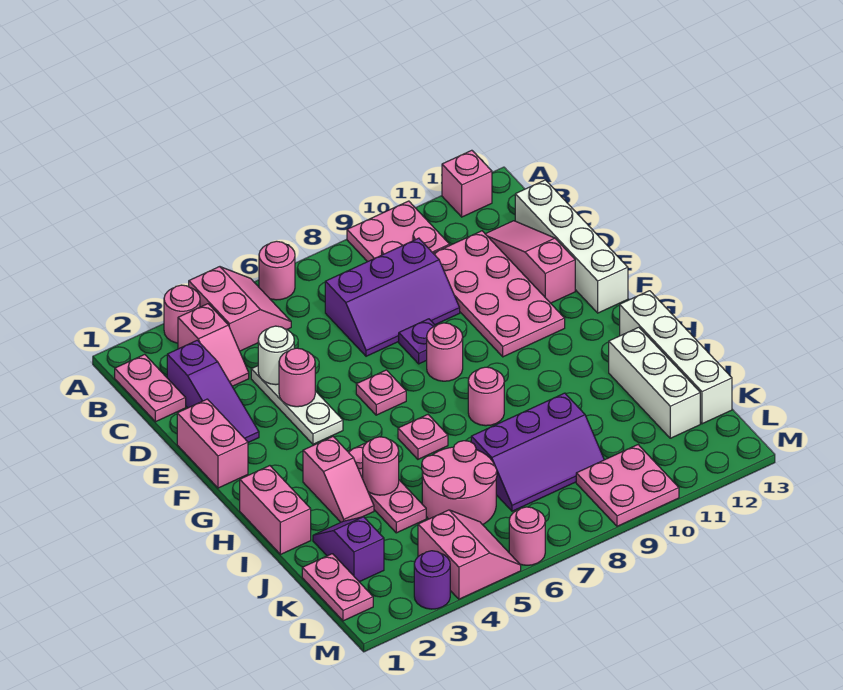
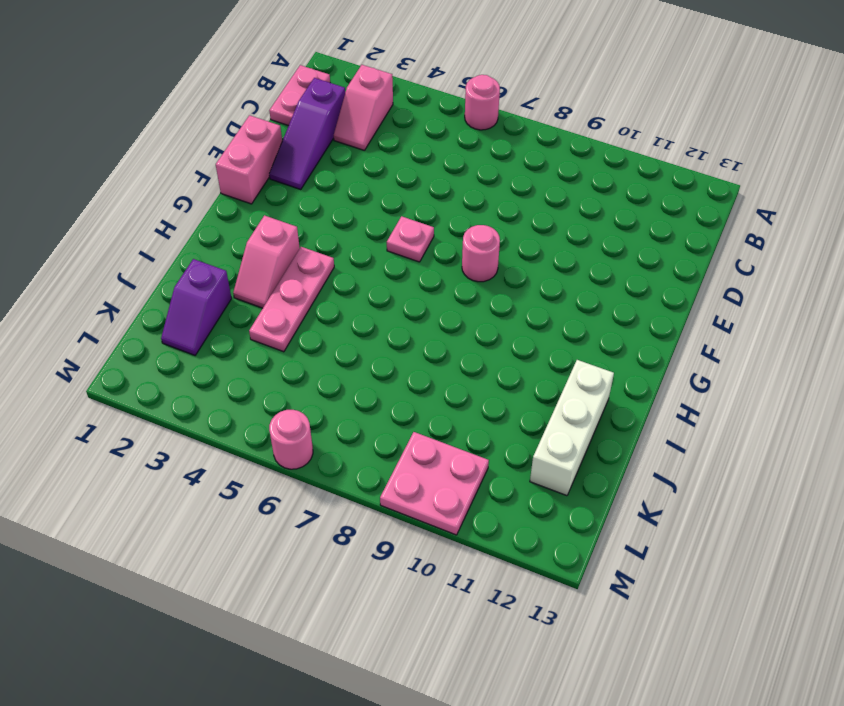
purple 1x2 slope [161,259,232,355] -> purple 1x2 slope turned to [313,517,384,582]
none -> pink 1x1 round brick [164,285,200,343]
none -> pink 2x2 slope [189,267,291,351]
none -> pink 2x2 plate [347,201,450,262]
none -> pink 1x1 brick [442,150,492,217]

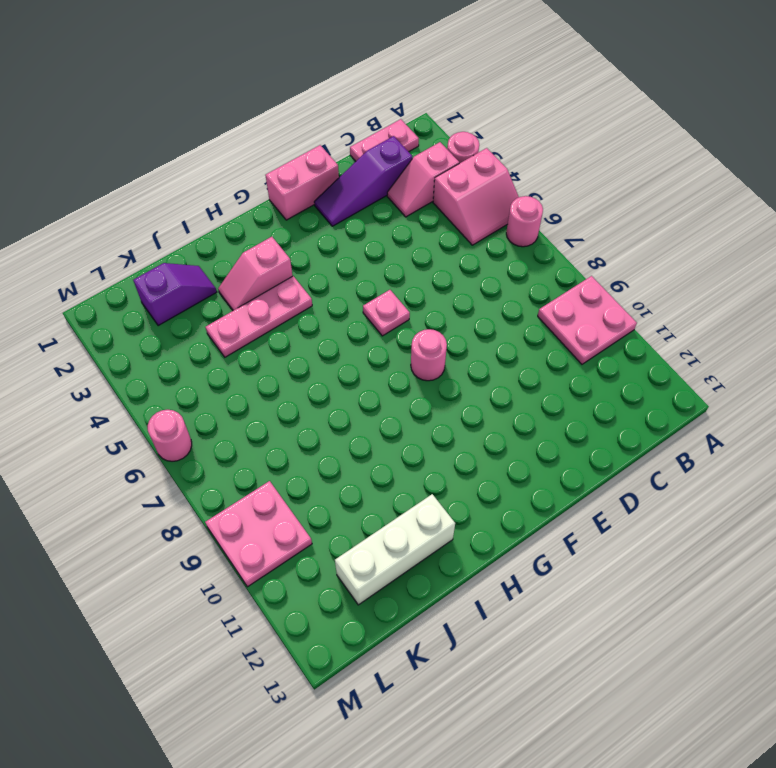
none -> pink 1x1 brick [442,150,492,217]
none -> purple 2x3 slope [325,238,460,356]
none -> pink 2x4 plate [433,231,565,357]
none -> pink 1x3 slope [486,221,575,303]

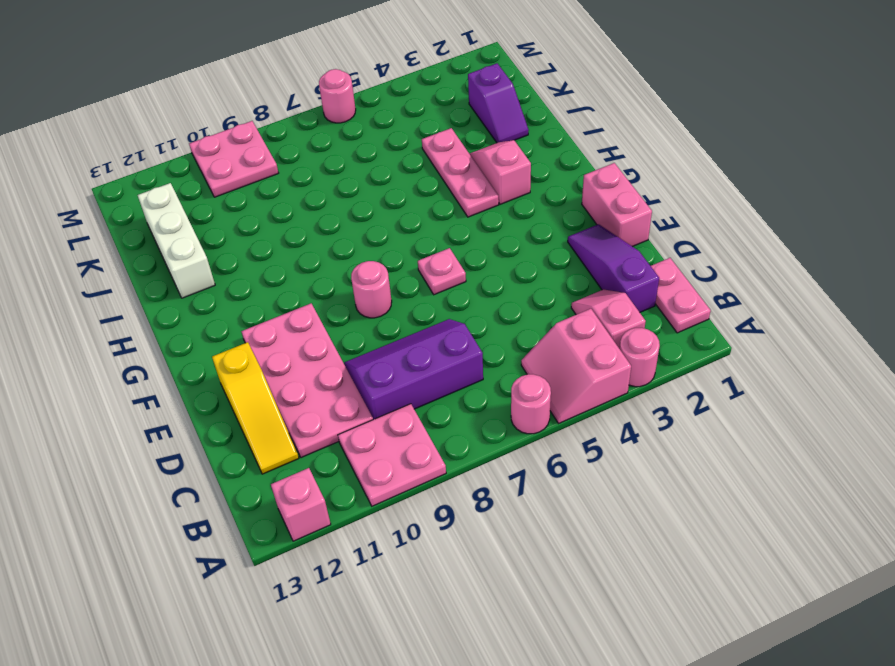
yellow 1x3 slope [212,342,299,474] -> pink 1x3 slope [486,221,575,303]
none -> white 1x4 brick [515,180,628,313]
none -> white 1x3 plate [251,366,343,444]
none -> purple 1x1 plate [399,319,435,364]
none -> pink 1x2 brick [240,466,311,555]

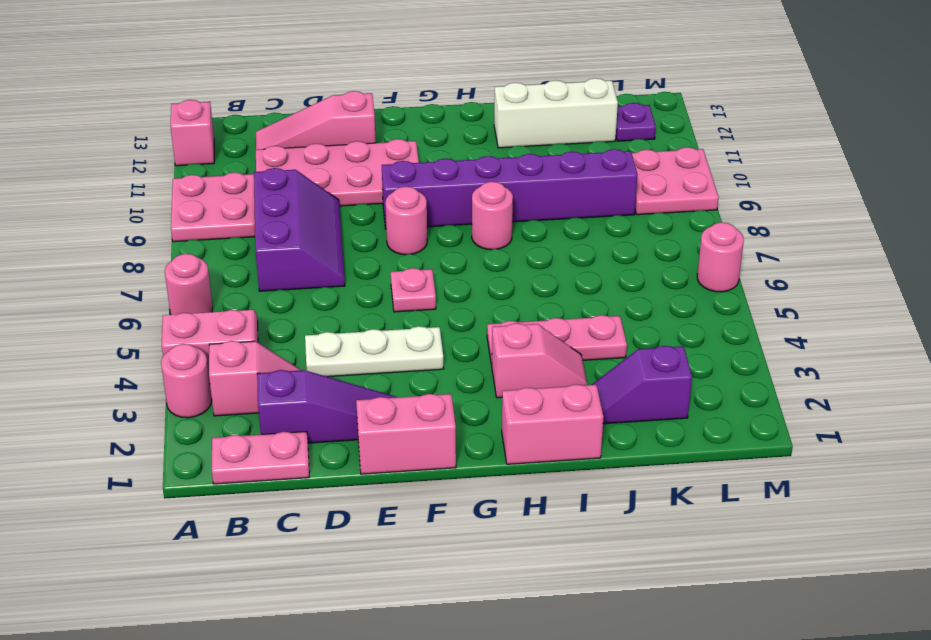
purple 1x6 brick [382,149,637,229] -> purple 2x3 slope [471,393,604,511]
purple 1x1 plate [616,103,656,141] -> purple 1x1 plate moved to [399,319,435,364]
none -> white 1x4 brick [515,180,628,313]
none -> pink 1x1 plate [398,415,448,459]
none -> white 1x4 brick [620,291,732,424]
none -> pink 2x2 round brick [422,441,497,525]

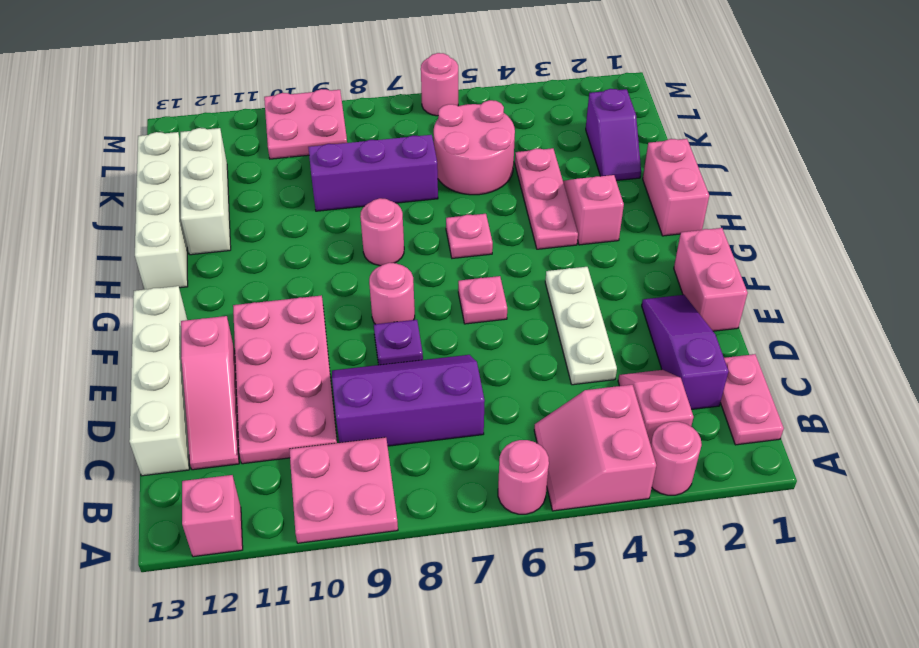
none -> pink 1x2 plate [302,554,373,621]
none -> pink 2x2 slope [418,510,521,599]
none -> purple 1x1 round brick [414,551,450,609]
none -> white 1x1 round brick [258,326,294,385]

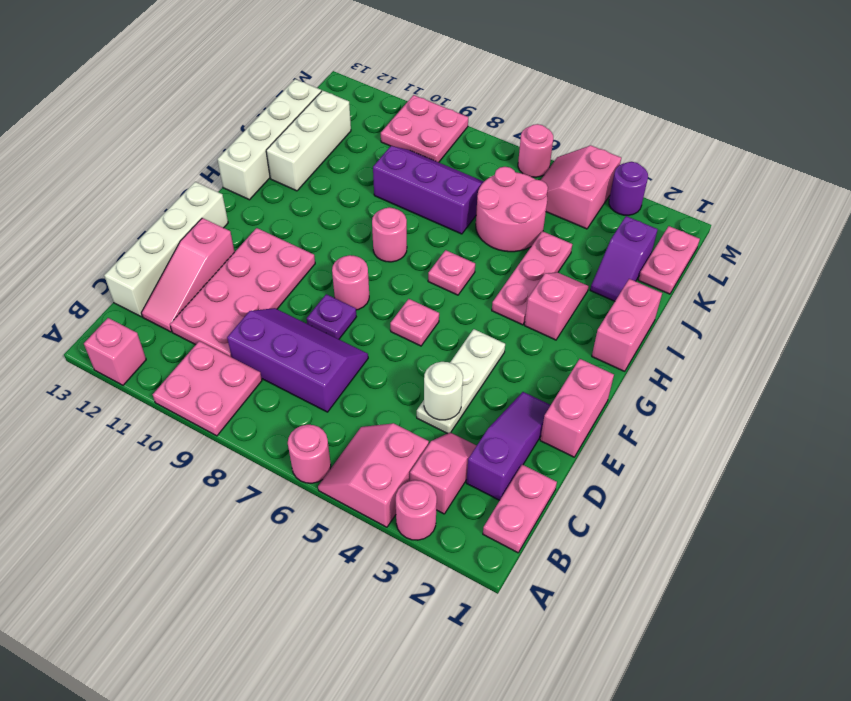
none -> pink 1x1 round brick [279,348,315,407]
none -> pink 1x1 round brick [363,437,399,495]

